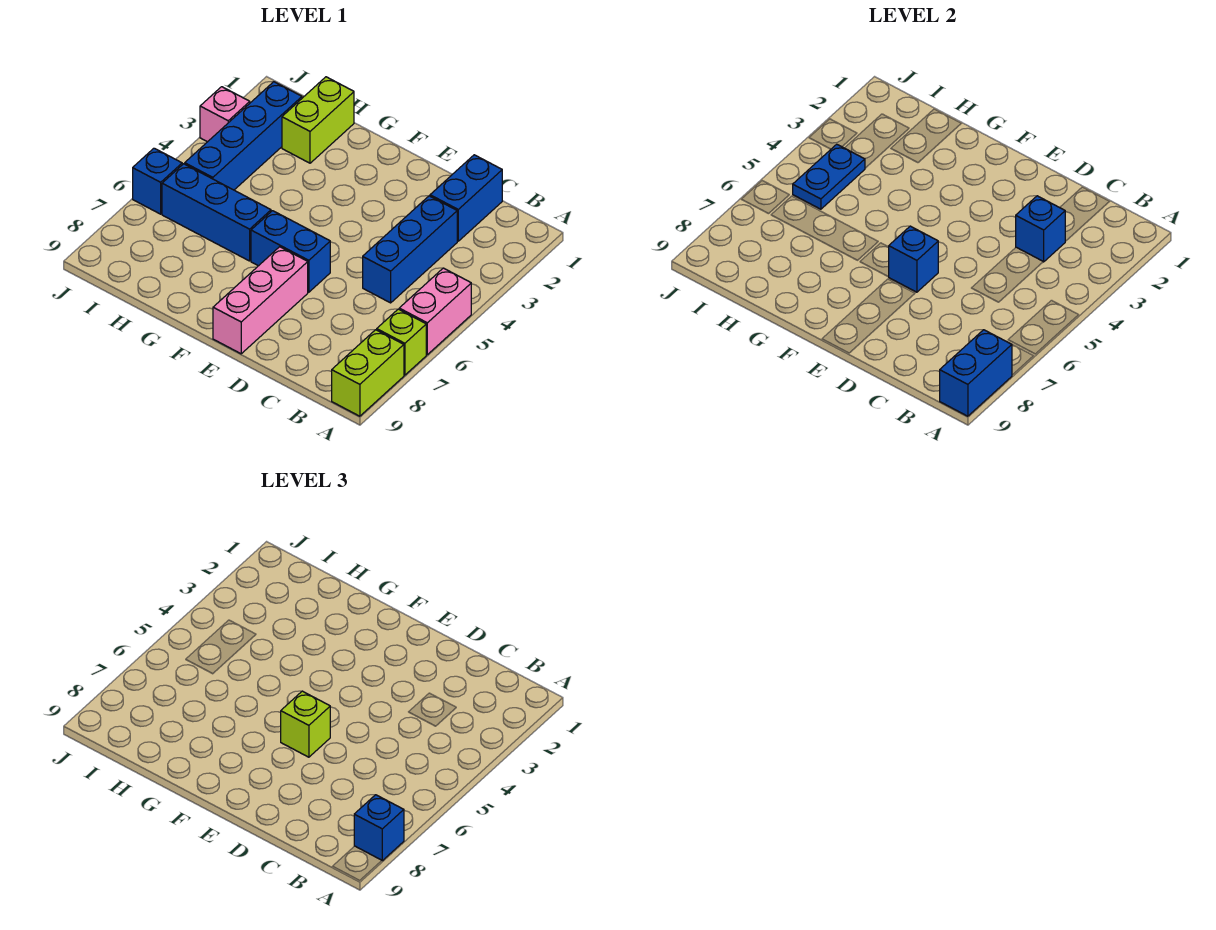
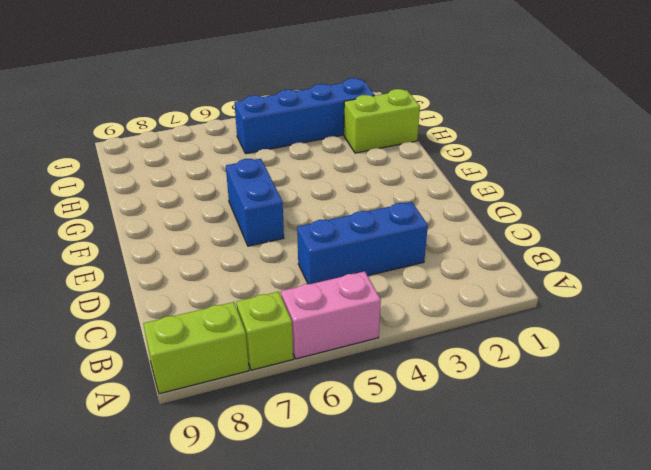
none -> blue 1x2 brick [430,155,502,241]
none -> pink 1x3 brick [213,247,308,354]
none -> blue 1x3 brick [162,164,271,261]

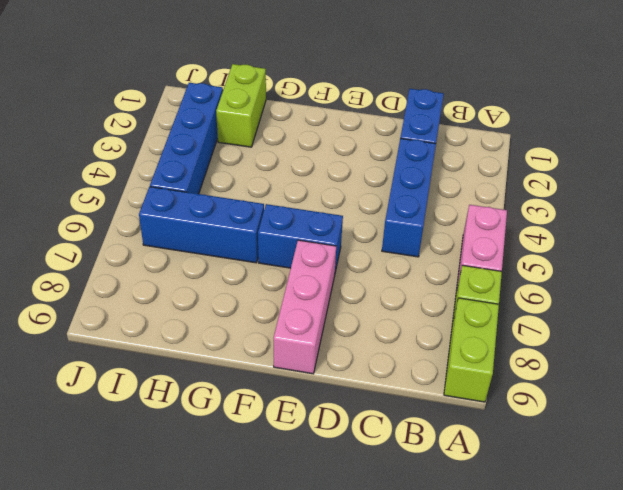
none -> pink 1x1 brick [200,87,250,142]
none -> blue 1x1 brick [133,148,182,214]
none -> blue 1x2 brick [940,330,1012,416]

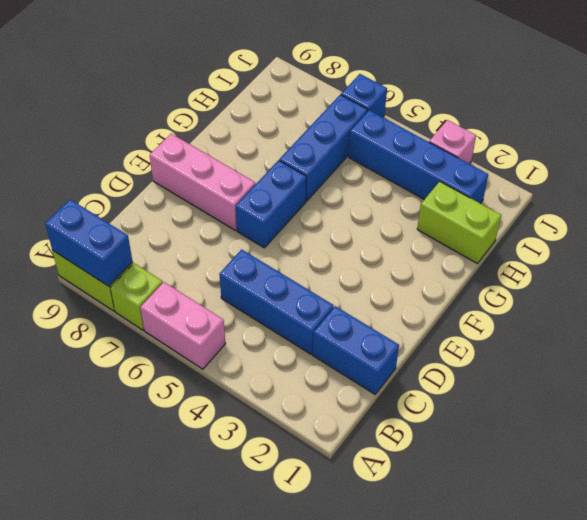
none -> blue 1x1 brick [1016,196,1066,262]
none -> blue 1x1 brick [889,226,938,292]
none -> blue 1x2 plate [793,144,865,209]

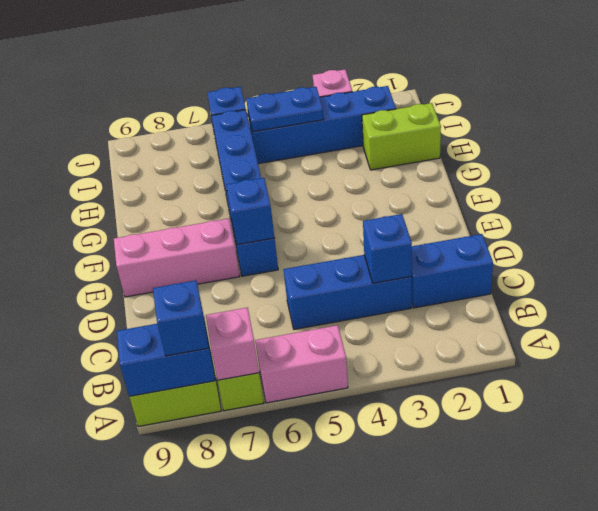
pink 1x1 brick [206,307,259,380] -> none
none -> lime 1x1 brick [281,691,330,757]

